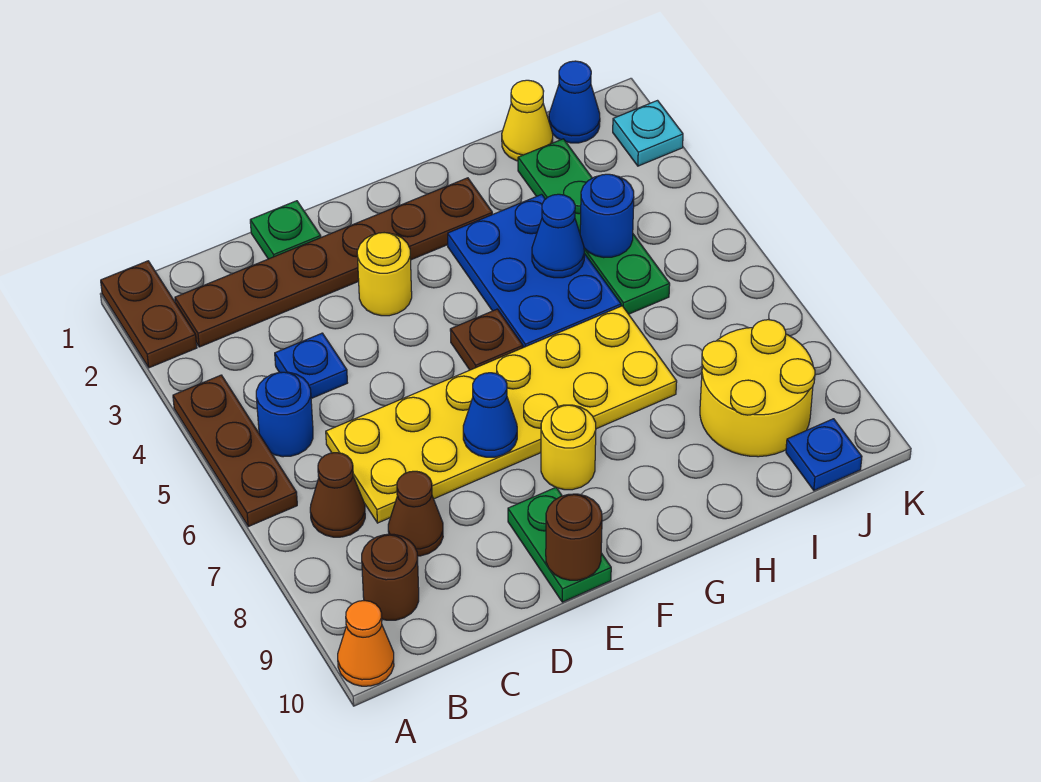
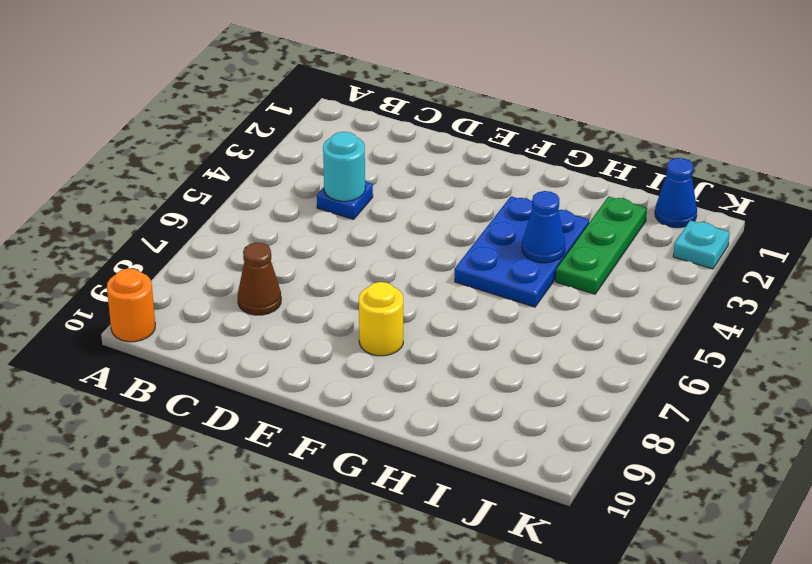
orange 1x1 round brick [107,268,155,342] -> orange 1x1 cone [338,601,394,686]
cyan 1x1 round brick [323,132,365,201] -> none
green 1x3 plate [556,197,647,294] -> green 1x4 plate [518,139,670,314]
none -> brown 1x2 plate [101,261,197,368]
none -> brown 1x3 plate [173,375,297,526]
none -> brown 1x6 plate [175,178,492,347]

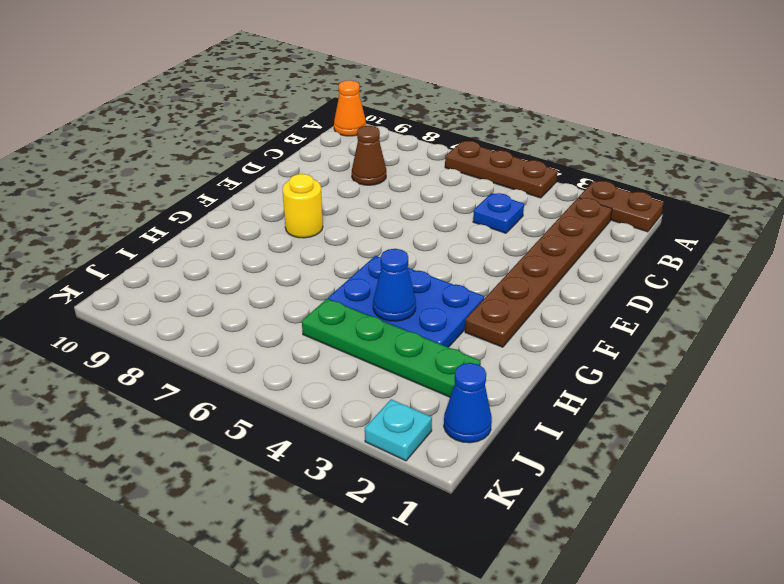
none -> blue 1x1 round brick [256,372,313,457]
none -> brown 1x1 cone [310,453,365,537]
none -> brown 1x1 round brick [362,534,419,620]

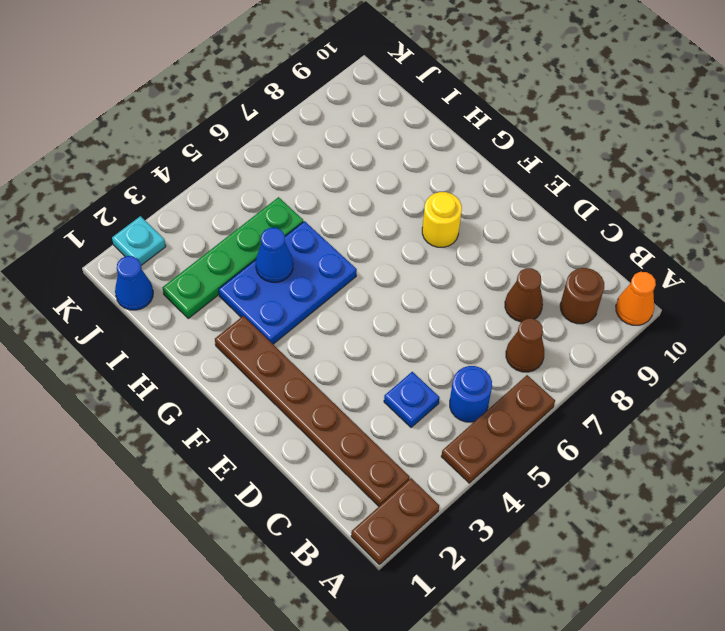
none -> yellow 2x6 plate [326,306,677,523]
none -> green 1x1 plate [250,201,321,259]
none -> yellow 1x1 round brick [357,233,412,316]

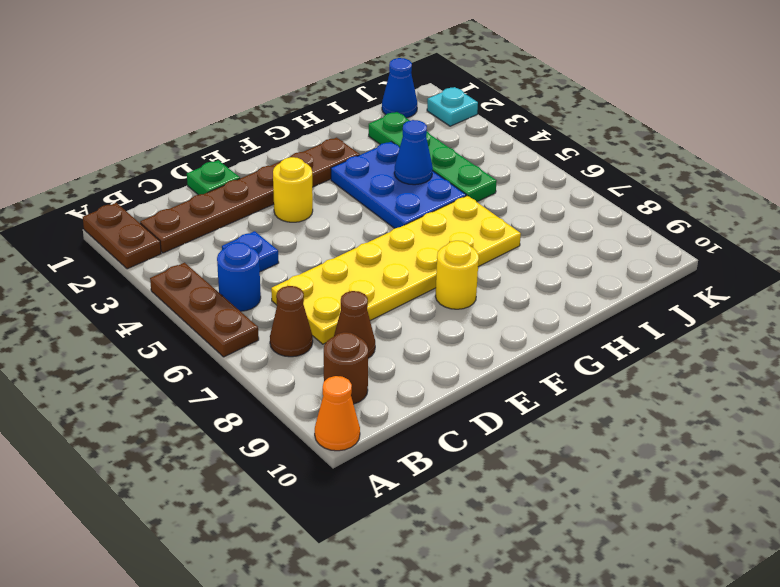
none -> green 1x2 plate [508,487,611,602]
none -> brown 1x1 plate [450,309,523,370]
none -> yellow 1x1 cone [502,80,553,161]

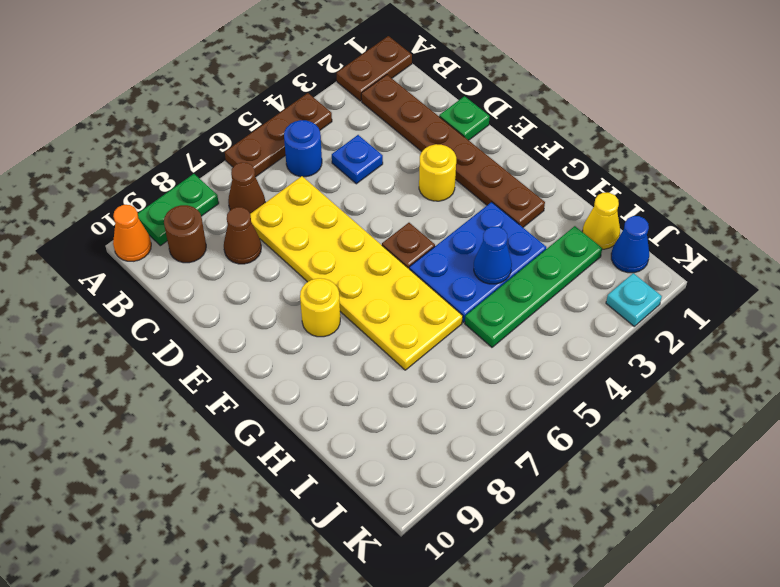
green 1x2 plate [138,174,219,246] -> green 1x2 plate moved to [508,487,611,602]
none -> yellow 2x2 round brick [700,320,815,457]
none -> blue 1x1 plate [786,419,862,490]
none -> blue 1x1 cone [463,373,517,457]

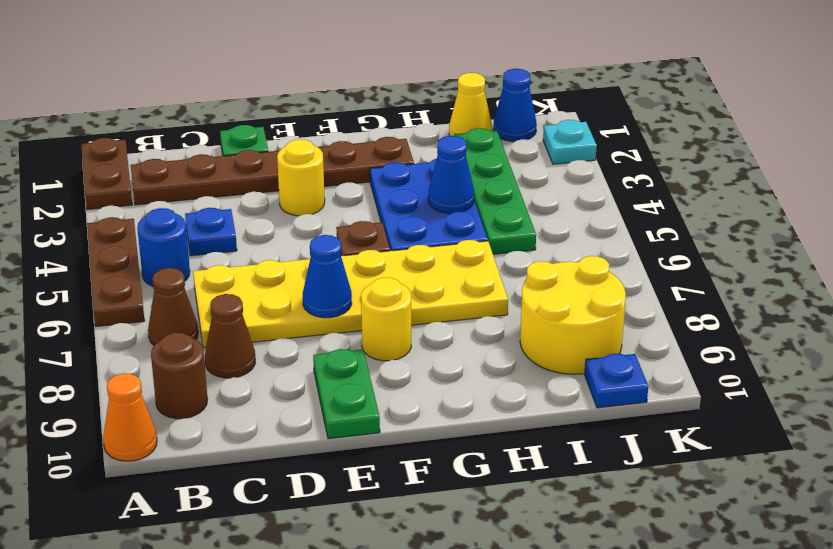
none -> brown 1x1 round brick [546,494,602,580]
none -> blue 1x1 round brick [580,174,634,258]

